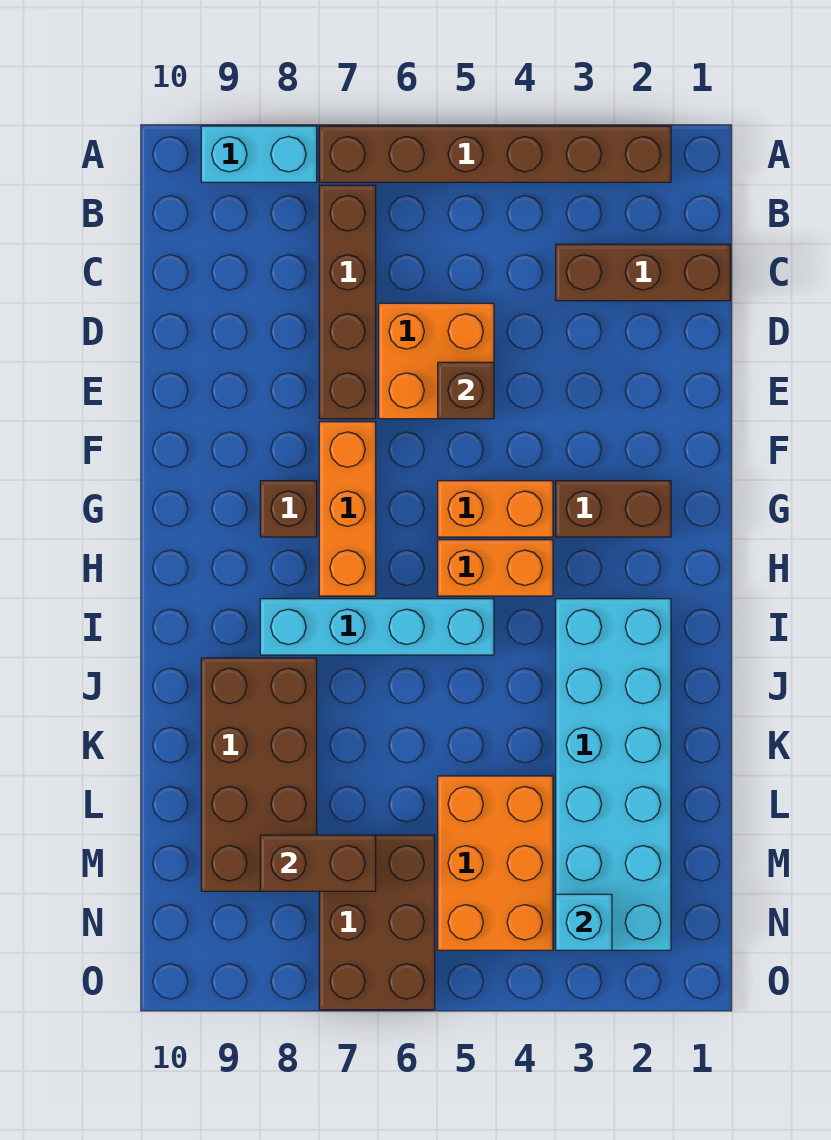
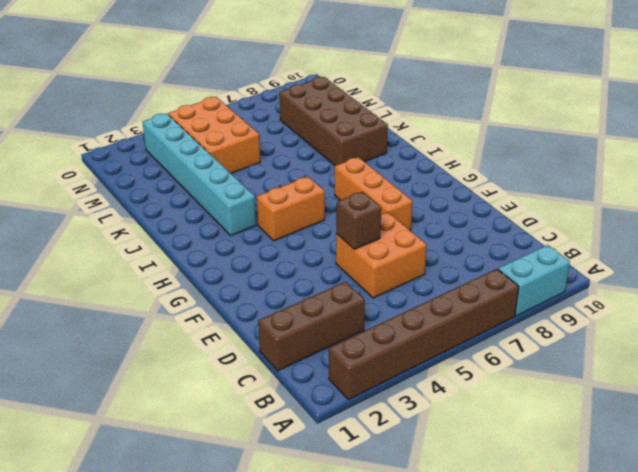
cyan 1x6 brick [143,113,256,235] -> cyan 2x6 brick [556,599,671,950]
none -> brown 1x4 brick [319,185,376,419]
none -> brown 1x2 brick [556,481,671,537]
none -> orange 1x2 brick [438,481,553,537]

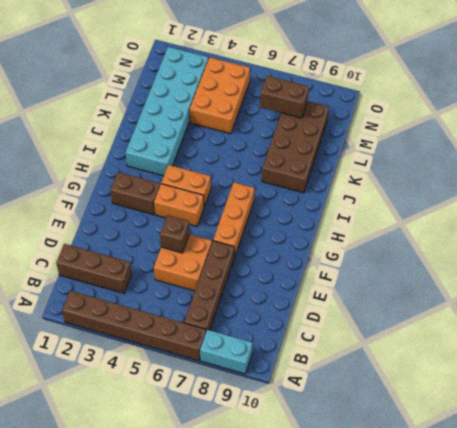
none -> brown 1x1 brick [260,481,317,537]
none -> cyan 1x4 brick [260,599,494,655]
none -> brown 2x3 brick [319,835,435,1010]

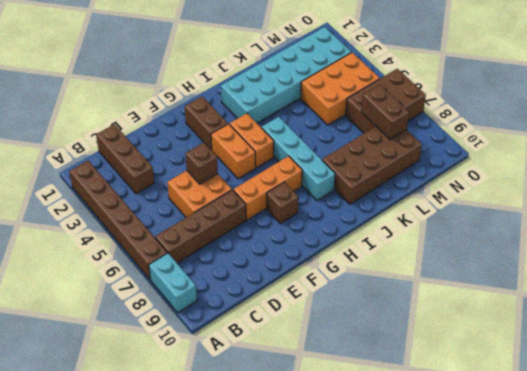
none -> cyan 1x1 brick [556,894,612,950]

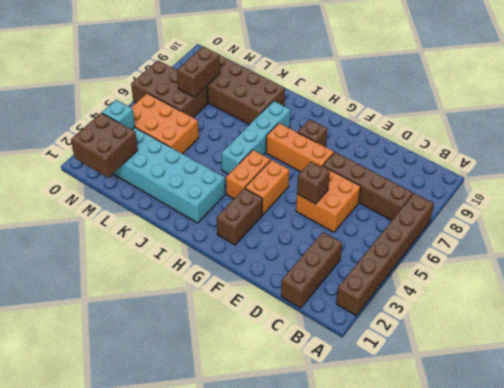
brown 2x2 brick [71,113,138,178] -> none
none -> cyan 1x2 brick [201,126,317,182]

